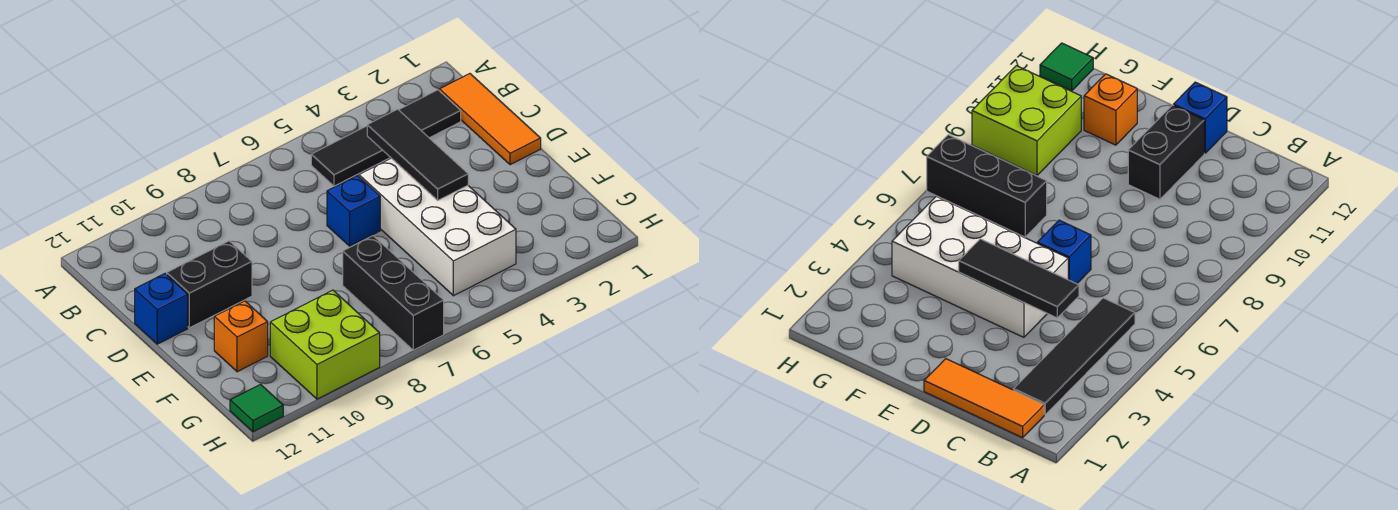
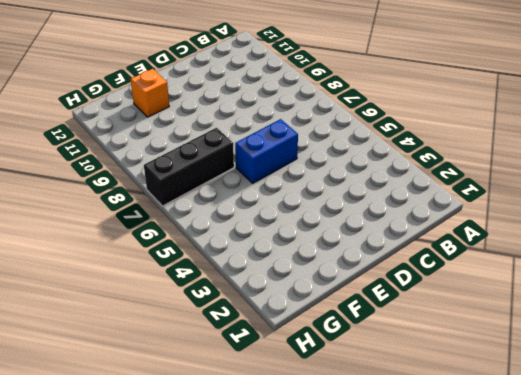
blue 1x2 brick [235,119,298,183] -> blue 1x1 brick [327,176,380,246]
none -> orange 1x3 tile [439,74,541,165]
none -> black 1x4 tile [311,90,461,186]

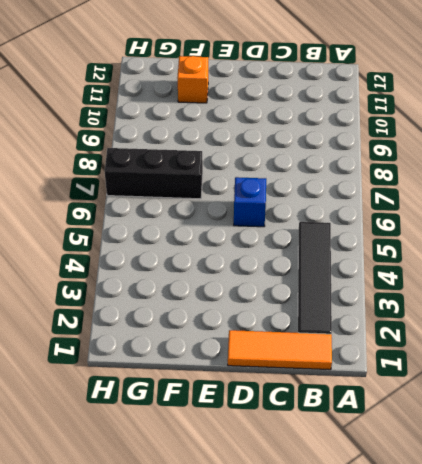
none -> white 2x4 brick [359,158,516,296]
none -> black 1x2 brick [166,241,252,328]

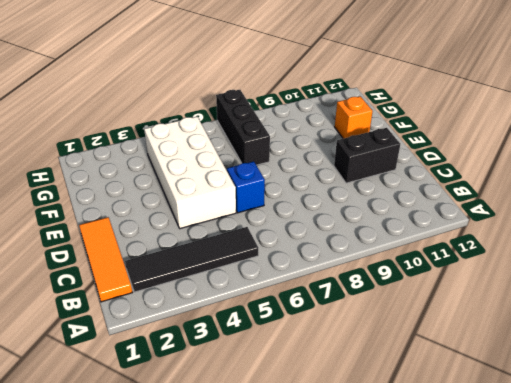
none -> blue 1x1 brick [135,274,188,344]
none -> lime 2x2 brick [270,290,380,399]

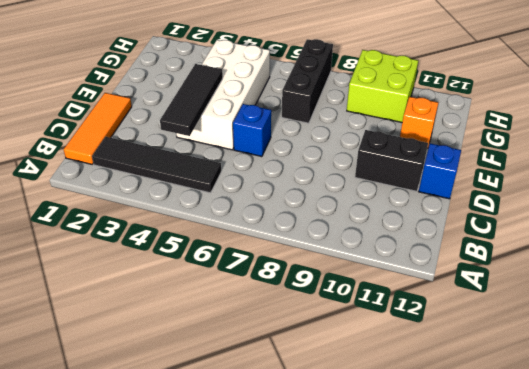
none -> green 1x1 tile [230,384,283,432]

